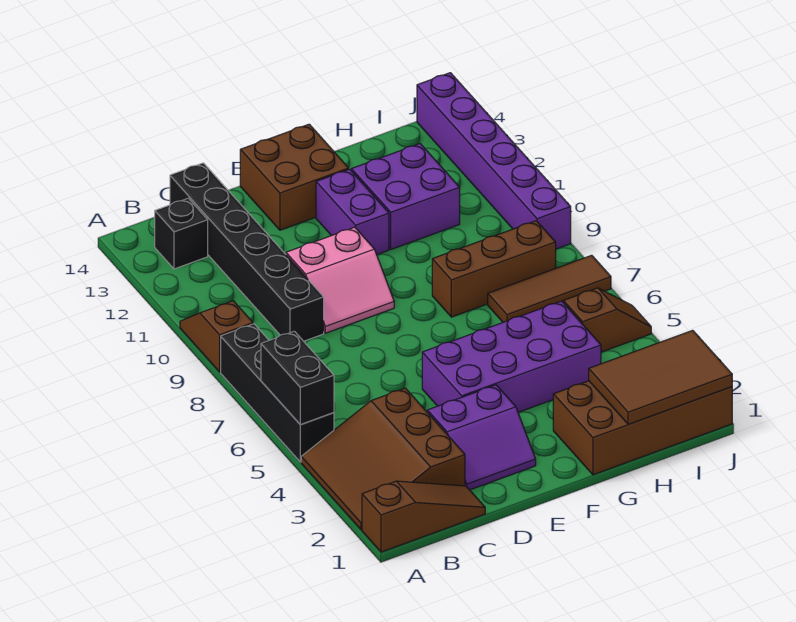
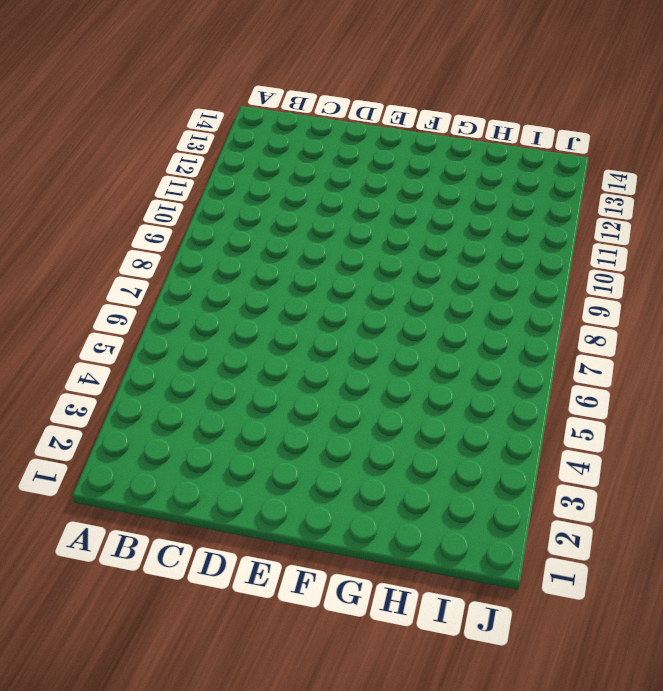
none -> brown 1x3 slope [362,481,485,552]
none -> brown 3x3 slope [301,388,465,530]
none -> black 1x4 brick [221,324,334,462]

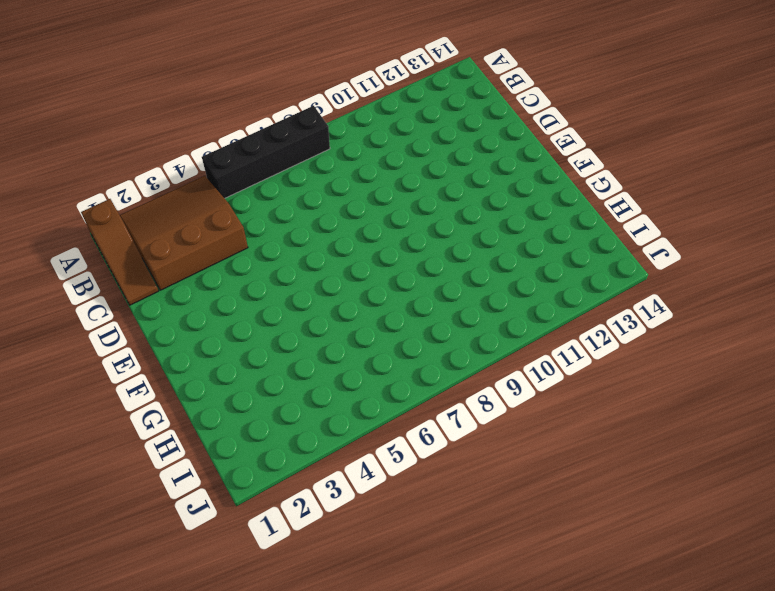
none -> brown 1x2 slope [180,301,253,372]
none -> black 1x1 brick [155,198,208,269]
none -> black 1x6 brick [170,163,324,341]

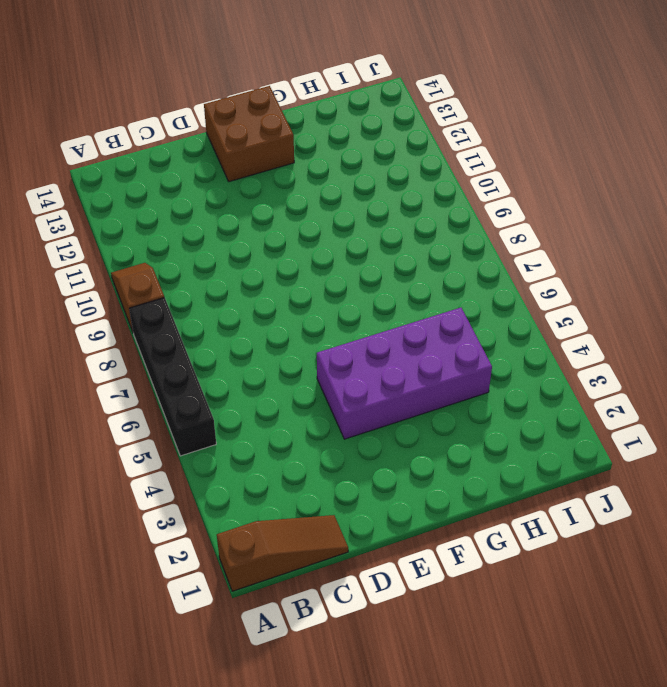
none -> brown 3x3 slope [301,388,465,530]
none -> black 1x1 brick [155,198,208,269]
none -> black 1x6 brick [170,163,324,341]

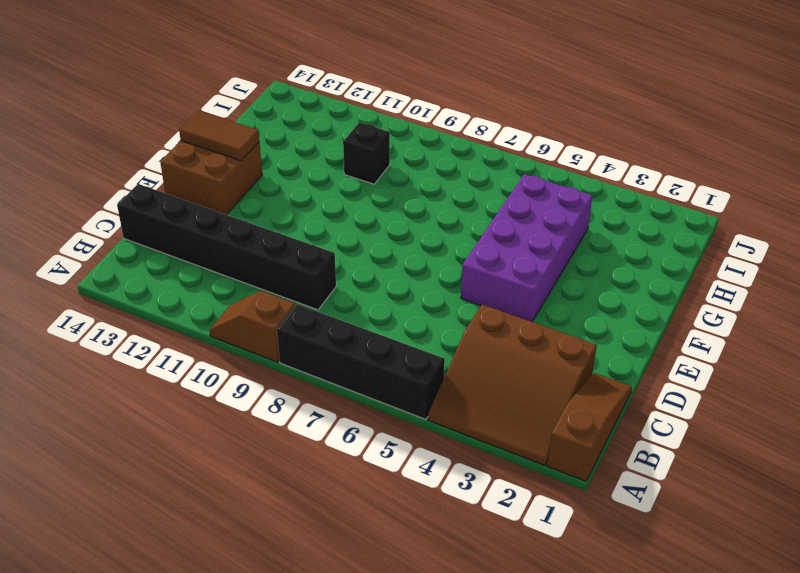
brown 1x2 tile [179,111,259,161] -> none
black 1x1 brick [343,122,390,184] -> black 1x1 brick moved to [155,198,208,269]
none -> purple 2x2 slope [427,385,536,490]
none -> pink 2x2 slope [286,227,394,333]
none -> purple 1x2 brick [316,169,389,255]

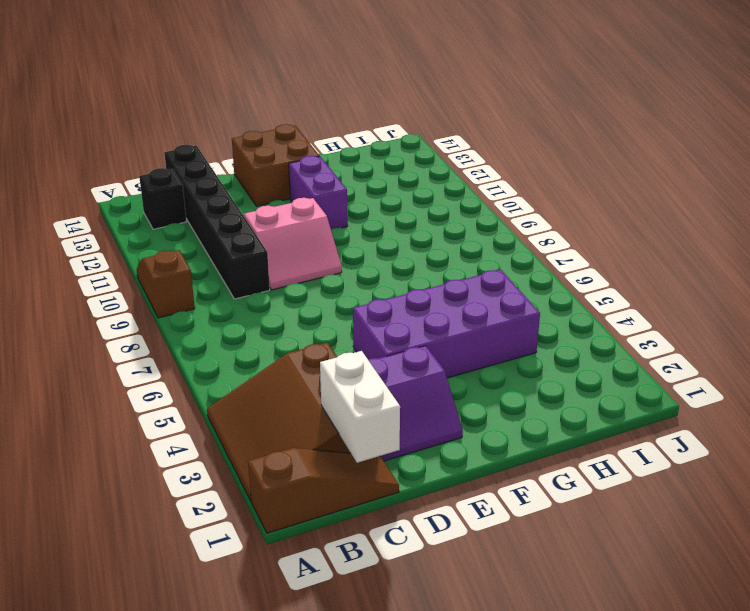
white 1x2 brick [320,351,400,463] -> none
none -> black 1x4 brick [221,324,334,462]
none -> brown 2x4 brick [553,381,732,475]
none -> brown 1x3 brick [432,221,556,317]

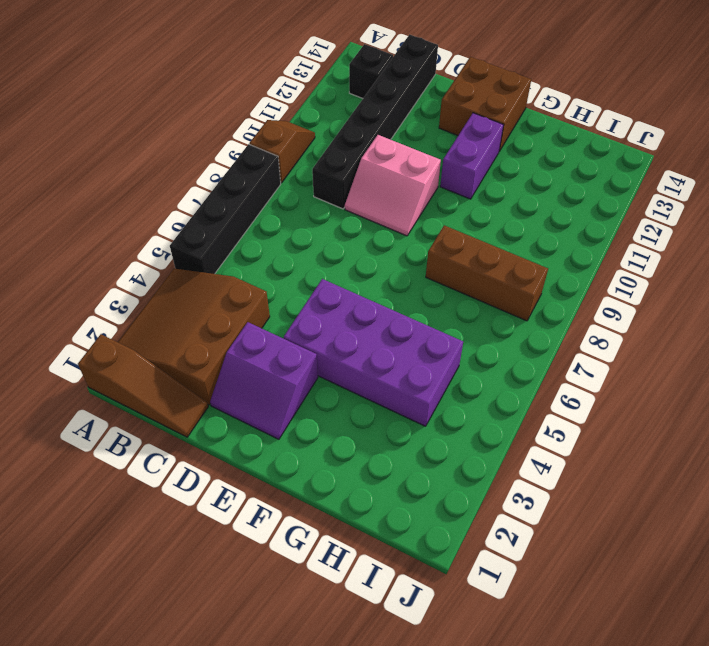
none -> brown 2x4 brick [553,381,732,475]
none -> purple 2x2 brick [351,144,460,249]
none -> brown 1x3 tile [488,255,611,322]

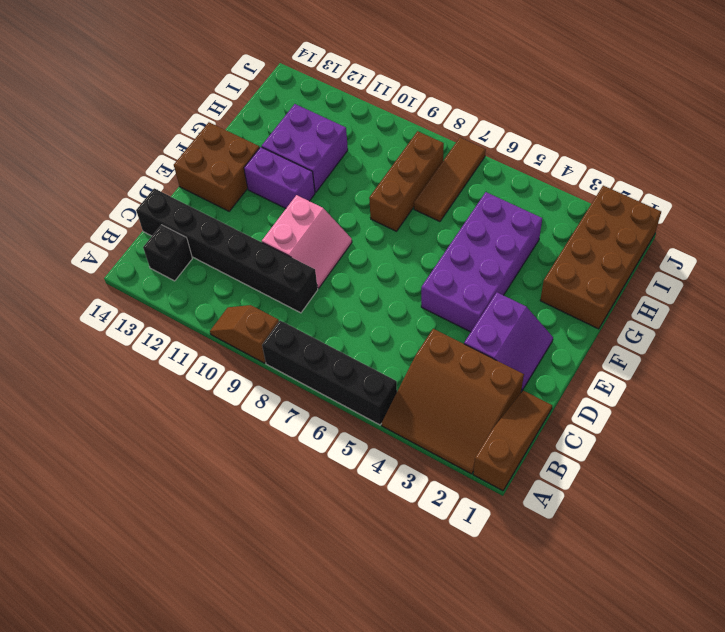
none -> brown 1x2 slope [563,288,651,352]
none -> purple 1x6 brick [417,73,571,249]
none -> black 1x2 brick [261,331,334,424]

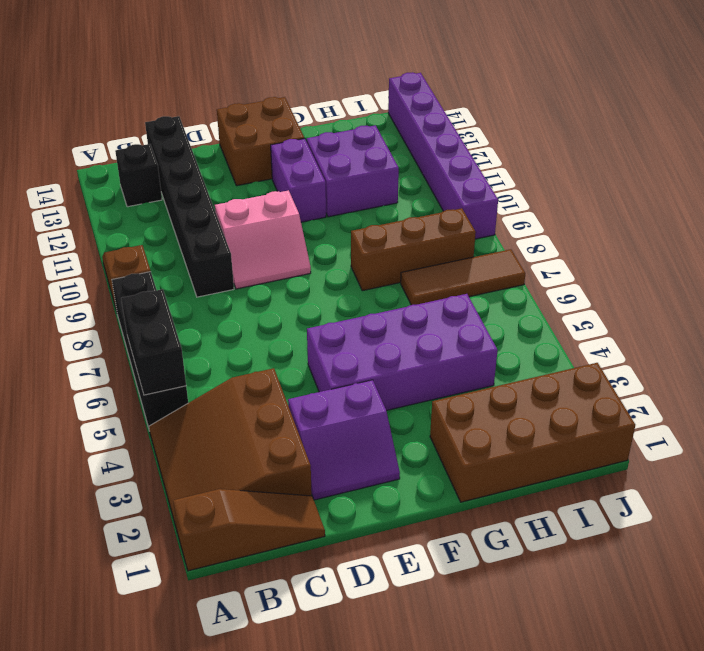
none -> brown 1x2 slope [563,288,651,352]
none -> brown 2x3 tile [589,330,732,424]

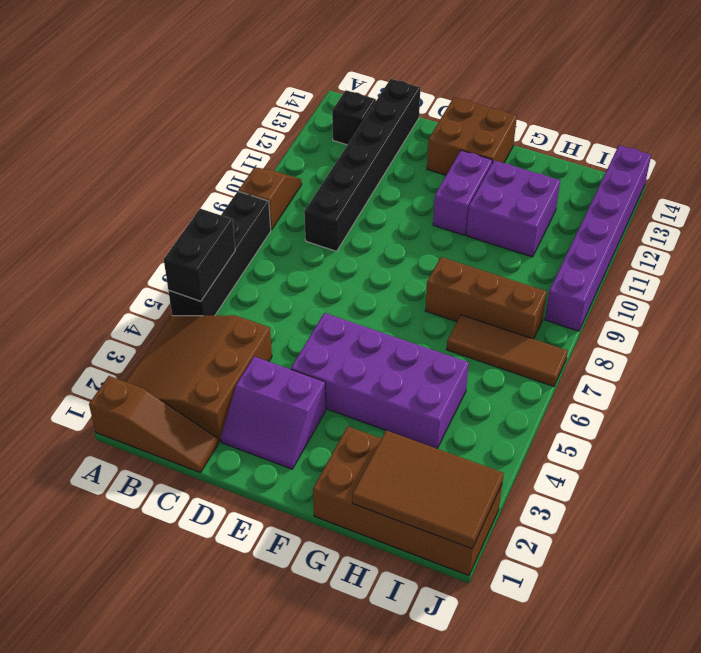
none -> pink 2x2 slope [286,227,394,333]
none -> brown 1x2 slope [563,288,651,352]

